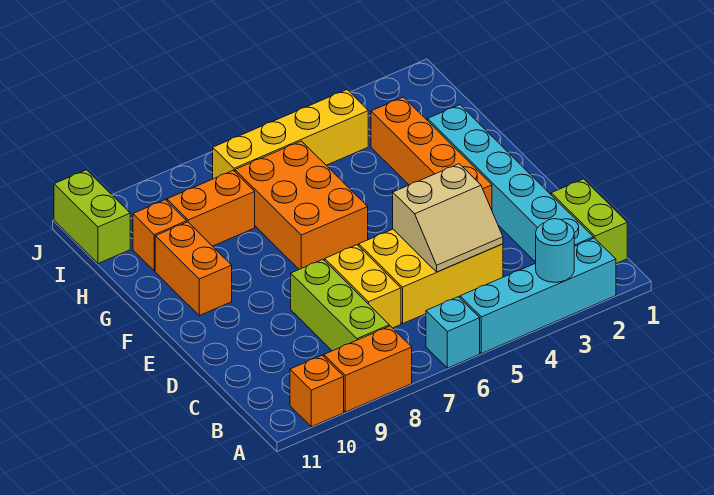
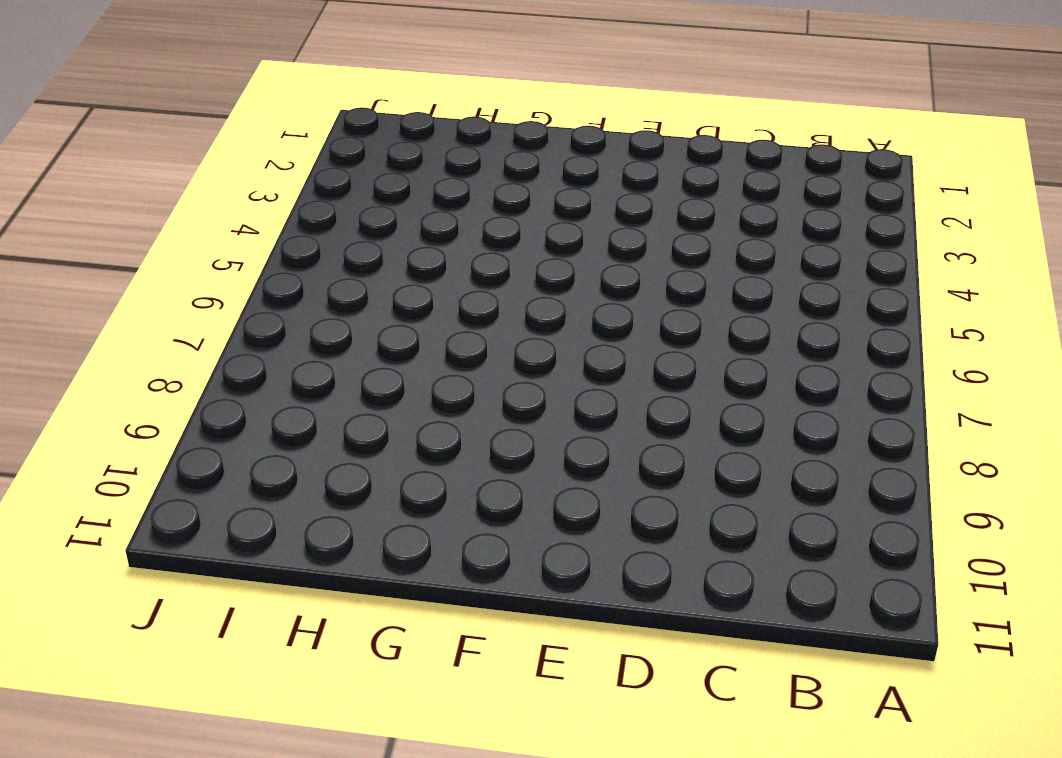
none -> cyan 1x4 brick [460,238,616,353]
none -> cyan 1x1 brick [426,297,480,368]
none -> orange 1x2 brick [324,326,412,412]

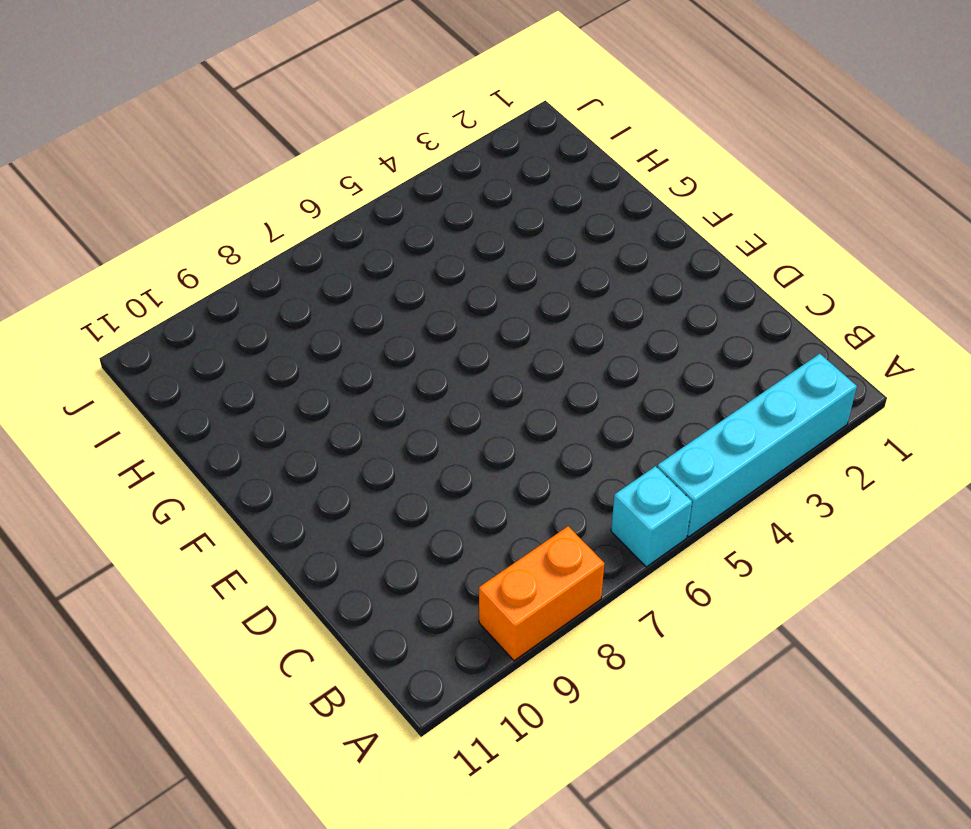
none -> orange 1x1 brick [290,355,344,427]
none -> lime 1x2 brick [551,179,627,264]
none -> cyan 1x6 brick [428,105,593,262]

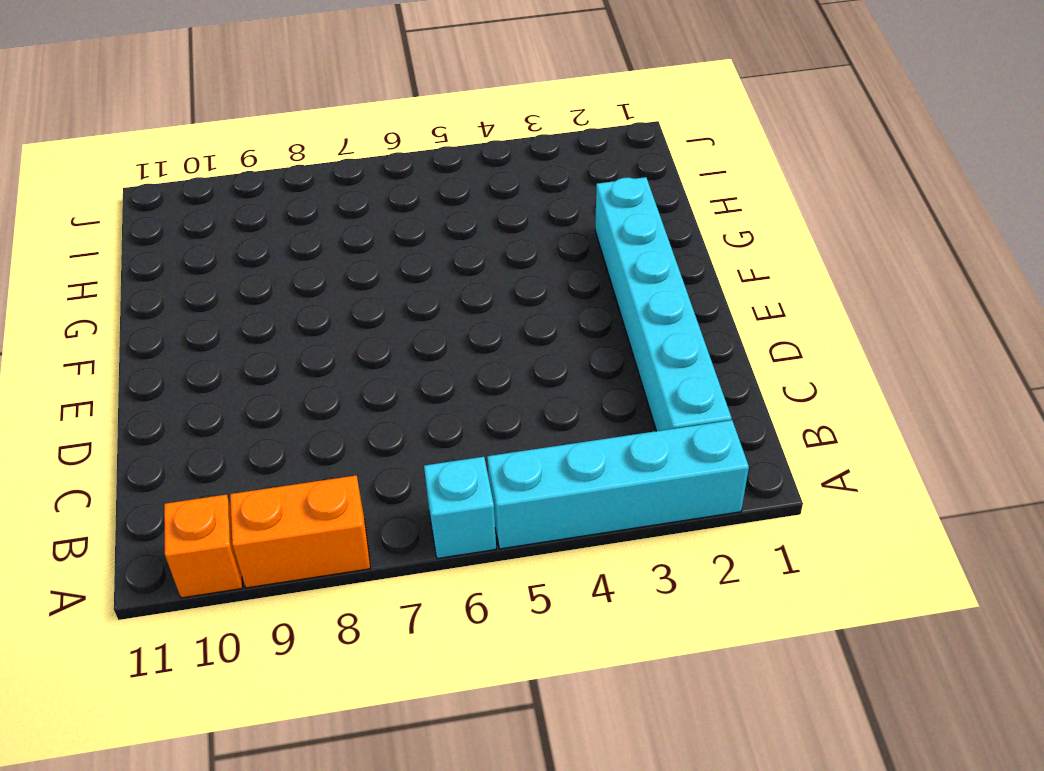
none -> lime 1x2 brick [551,179,627,264]
none -> lime 1x3 brick [291,259,389,351]
none -> yellow 2x3 brick [359,229,503,323]

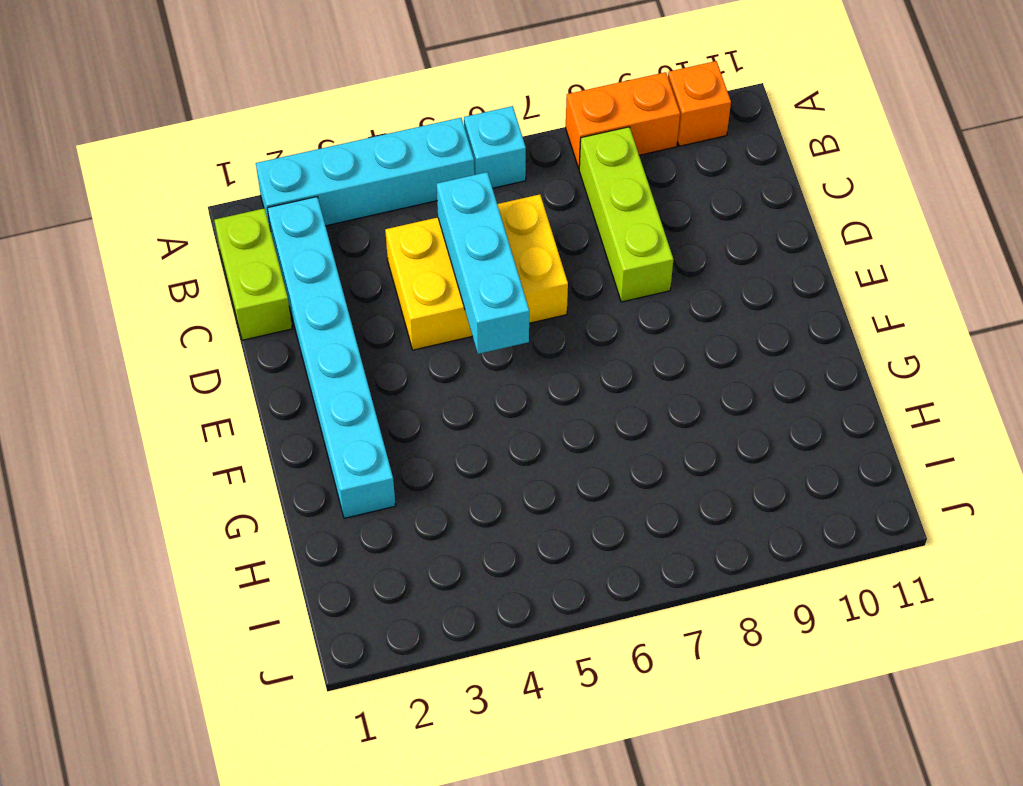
cyan 1x3 brick [437,172,529,354] -> tan 2x2 slope [393,164,503,272]
none -> yellow 1x2 brick [325,245,401,328]
none -> orange 1x4 brick [371,97,492,210]
none -> orange 2x3 brick [235,141,368,269]

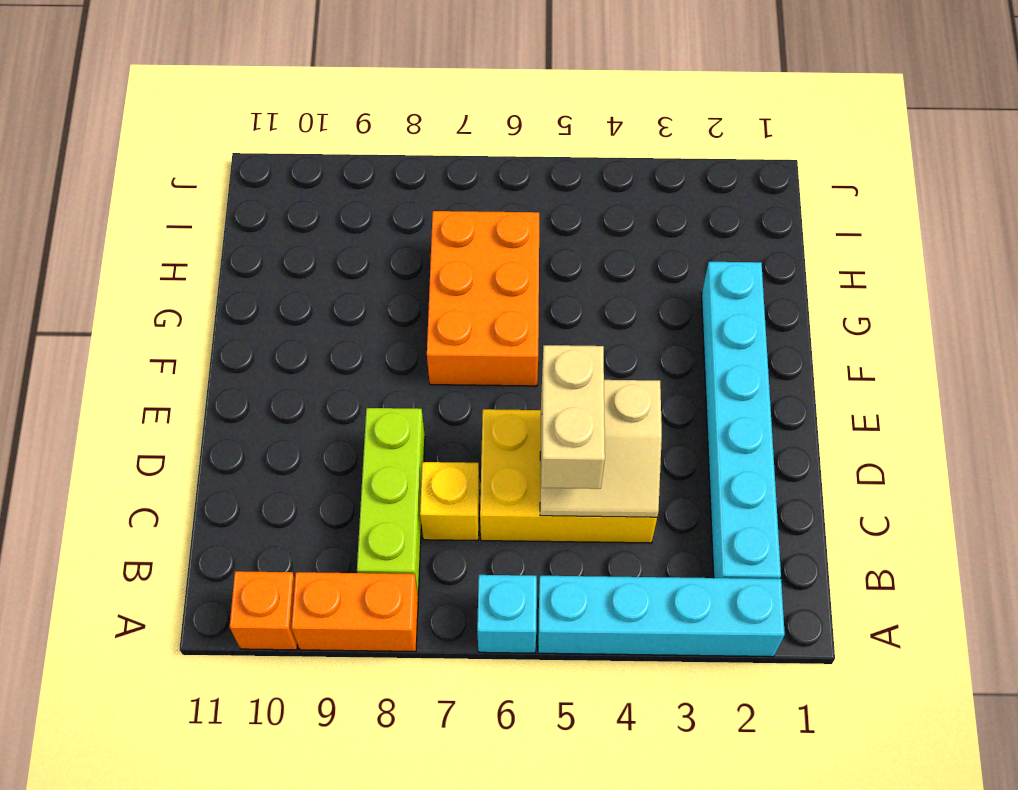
tan 1x2 brick [541,345,605,489] -> none
yellow 1x1 brick [420,462,480,541] -> yellow 1x2 brick [325,245,401,328]
none -> lime 1x2 brick [551,179,627,264]
none -> orange 1x4 brick [371,97,492,210]
none -> orange 1x2 brick [155,222,232,316]

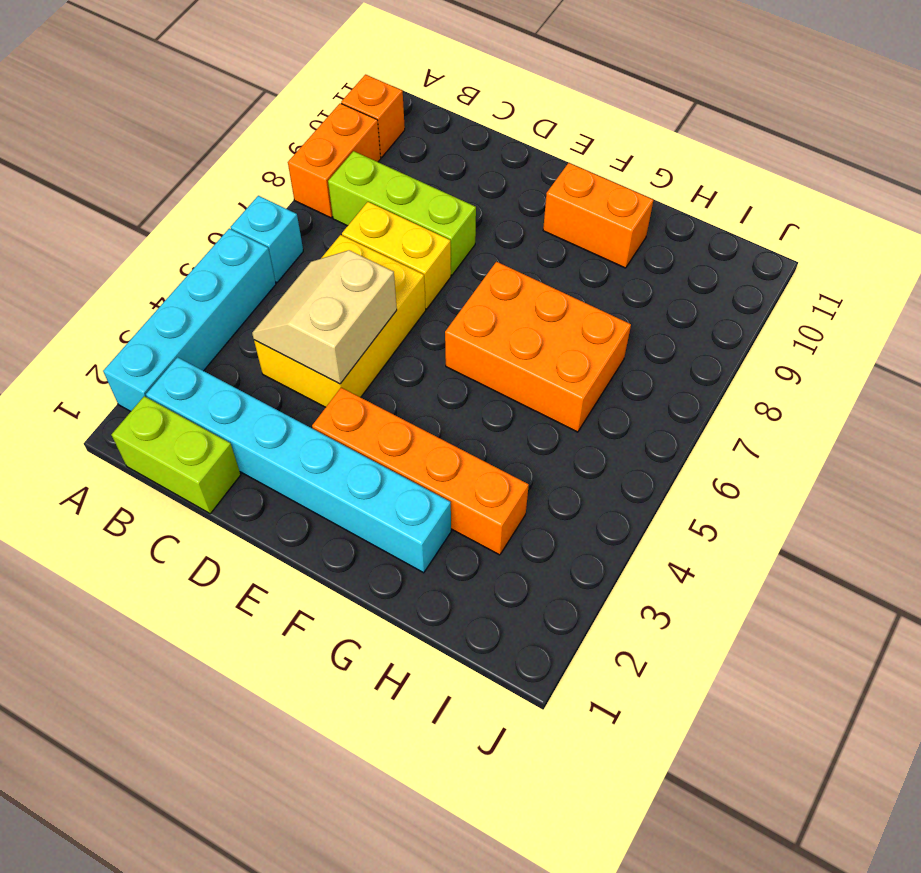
none -> orange 1x2 brick [167,170,255,246]
none -> orange 1x1 brick [133,200,187,271]
none -> yellow 1x4 brick [213,90,368,179]

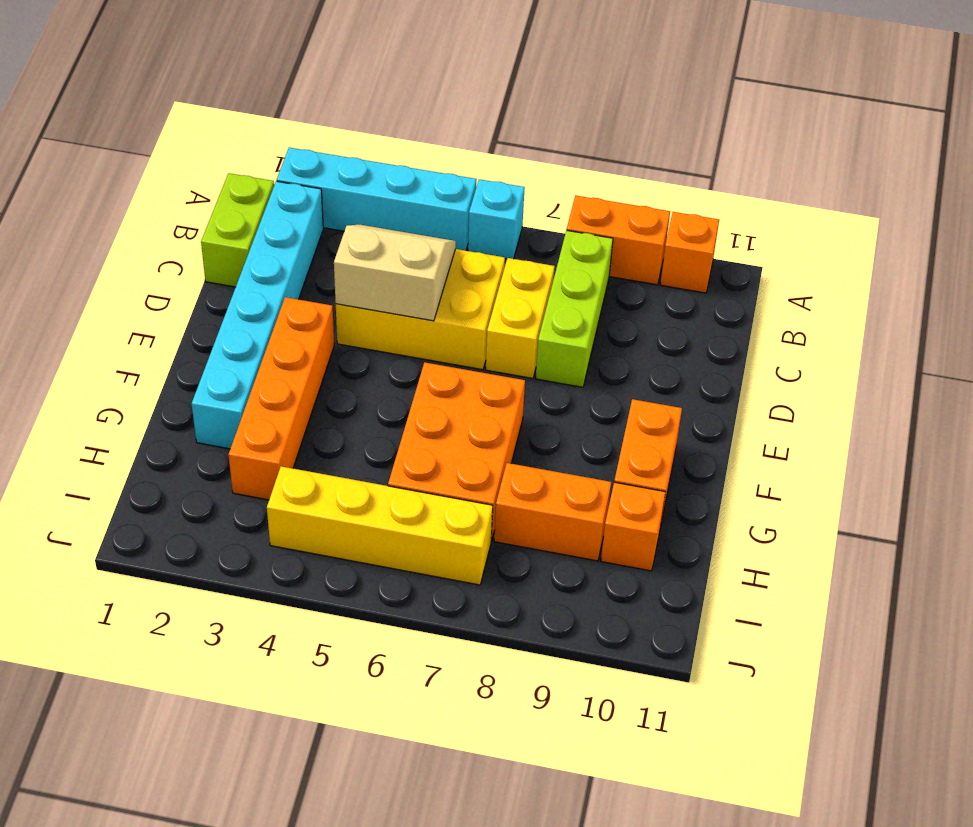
none -> lime 1x2 brick [54,170,130,264]
none -> cyan 1x1 round brick [536,219,574,282]

